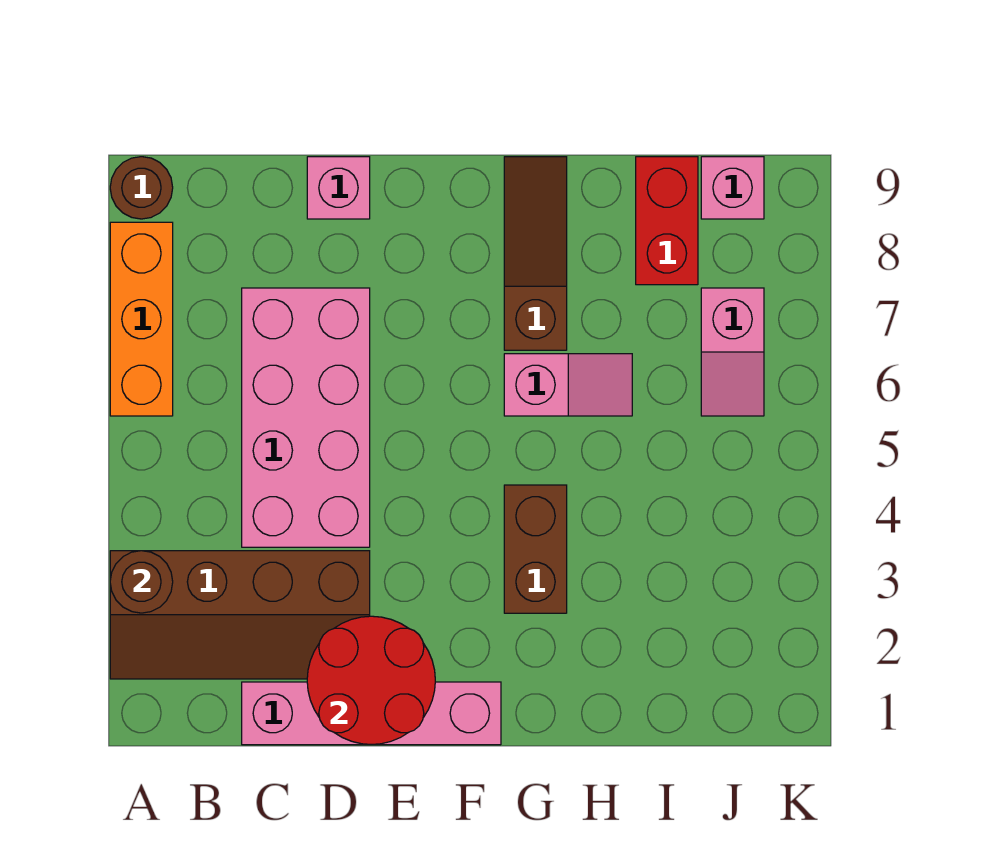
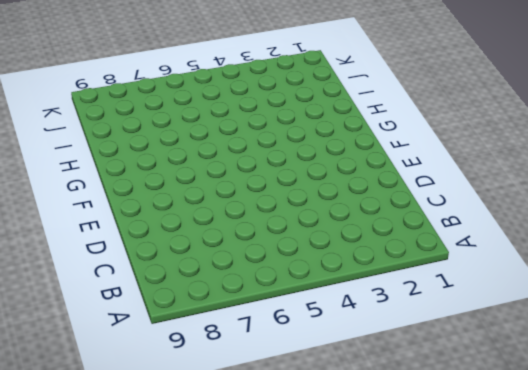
none -> brown 2x4 slope [110,551,370,679]
none -> orange 1x3 brick [110,222,173,416]
none -> brown 1x1 round brick [110,157,173,219]

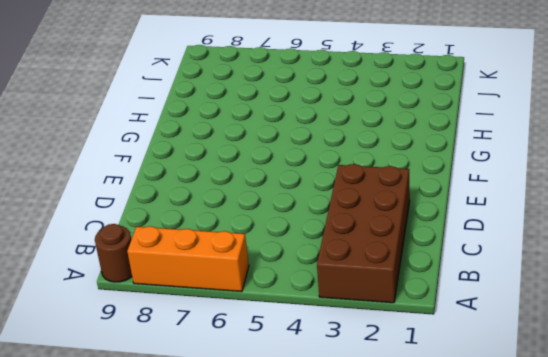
brown 2x4 brick [317,164,410,303] -> brown 2x4 slope [110,551,370,679]
none -> pink 1x4 brick [242,682,501,745]
none -> pink 2x4 brick [242,288,370,547]
none -> pink 1x1 brick [307,157,370,219]

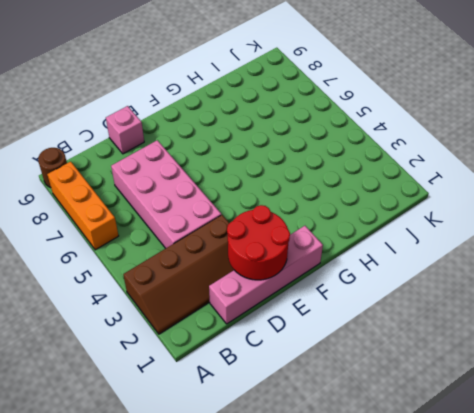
none -> brown 1x2 brick [504,485,567,613]
none -> pink 1x2 slope [504,354,632,416]
none -> brown 1x3 slope [504,157,567,350]

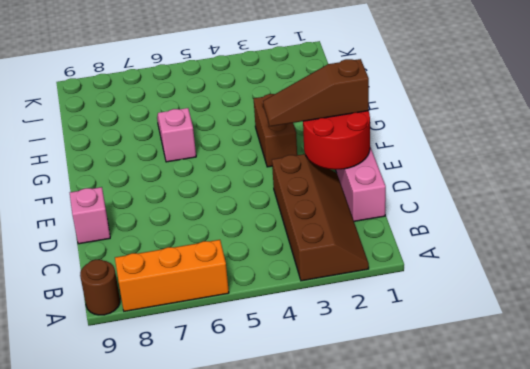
brown 1x3 slope [263,59,369,126] -> brown 1x3 slope moved to [504,157,567,350]
brown 1x2 brick [254,94,297,167] -> brown 1x2 brick turned to [504,485,567,613]
none -> pink 2x4 brick [242,288,370,547]
none -> red 1x2 brick [636,157,698,285]
none -> pink 1x2 slope [701,288,764,416]

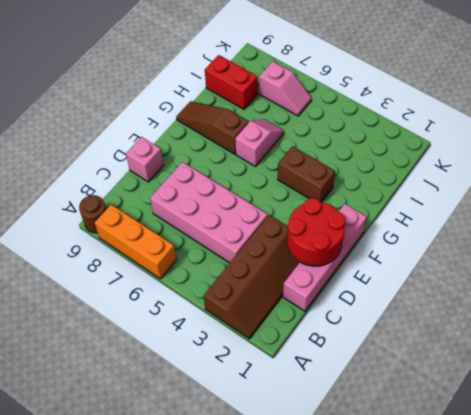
none -> pink 1x1 brick [701,157,764,219]
none -> brown 1x1 round brick [110,551,173,613]

